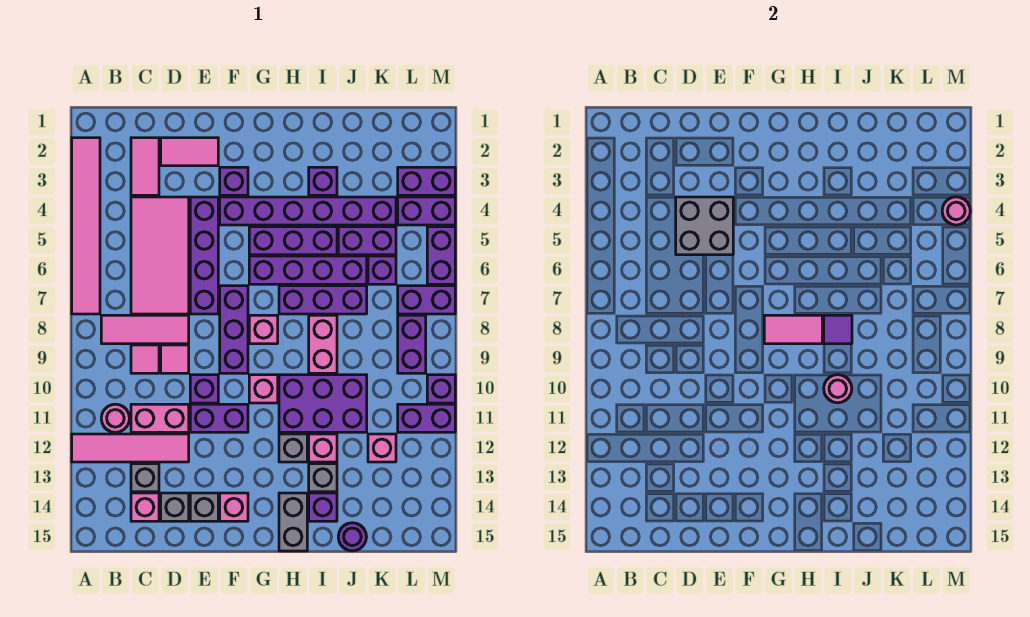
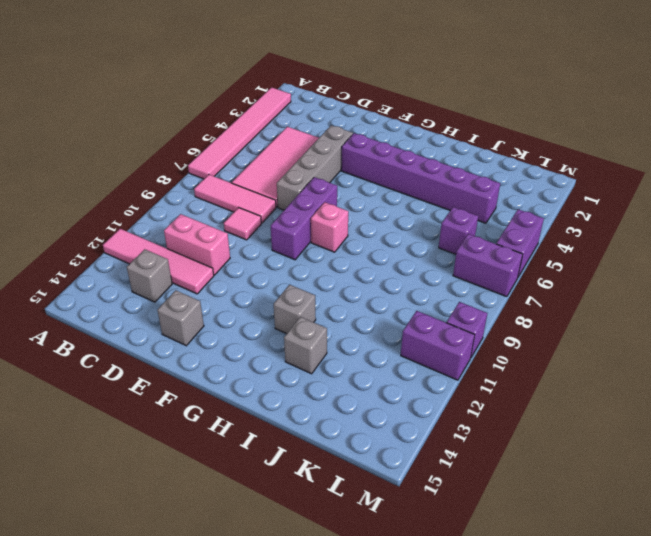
grey 1x4 brick [277,125,353,210] -> purple 1x4 brick [190,197,218,314]
none -> pink 1x1 round brick [101,404,129,432]
none -> pink 1x2 tile [131,138,159,195]
none -> pink 1x1 tile [131,345,159,373]
none -> pink 1x1 brick [131,493,159,521]

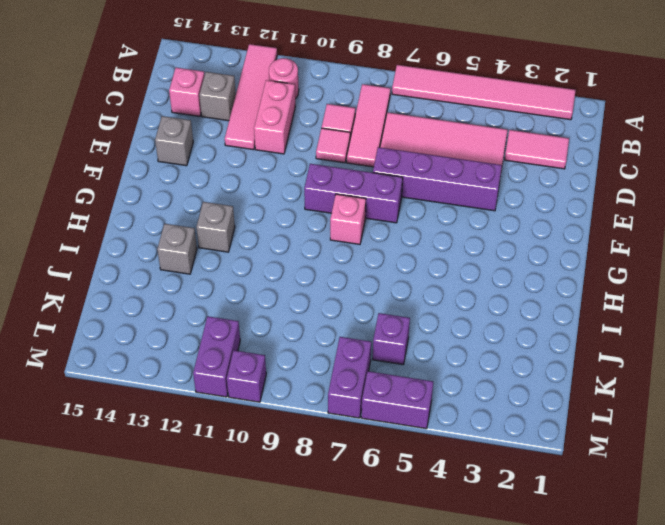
none -> pink 1x2 tile [161,138,218,166]
none -> grey 1x1 brick [161,493,189,521]
none -> purple 1x1 brick [190,375,218,403]
none -> purple 1x2 brick [190,404,248,432]

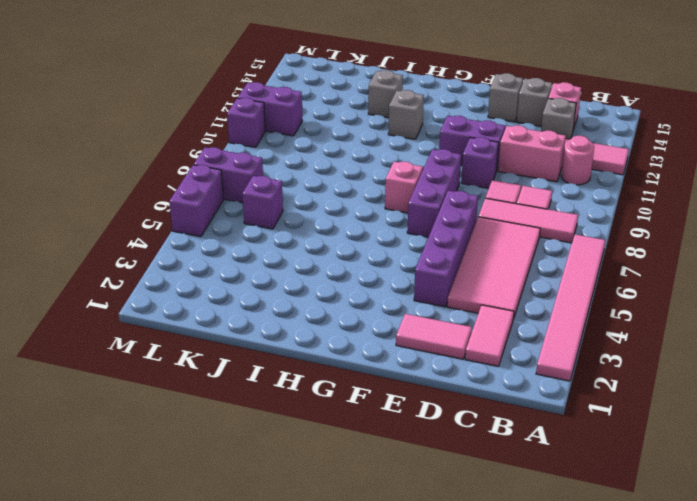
none -> purple 1x1 brick [220,167,248,195]
none -> purple 1x6 brick [220,197,396,225]
none -> pink 1x1 brick [220,493,248,521]
none -> purple 1x3 brick [249,227,337,255]

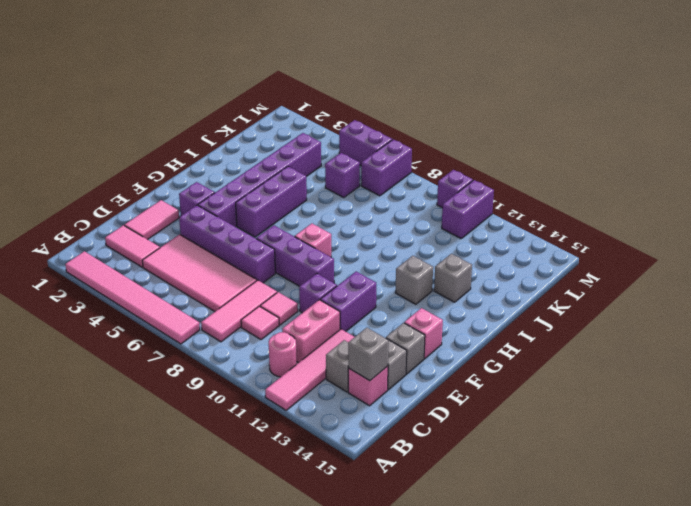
grey 1x1 brick [348,328,389,381] -> none
none -> purple 1x4 brick [249,256,367,284]
none -> pink 1x1 brick [249,375,278,403]
none -> purple 1x3 brick [279,286,367,314]
none -> purple 2x3 brick [279,375,367,432]

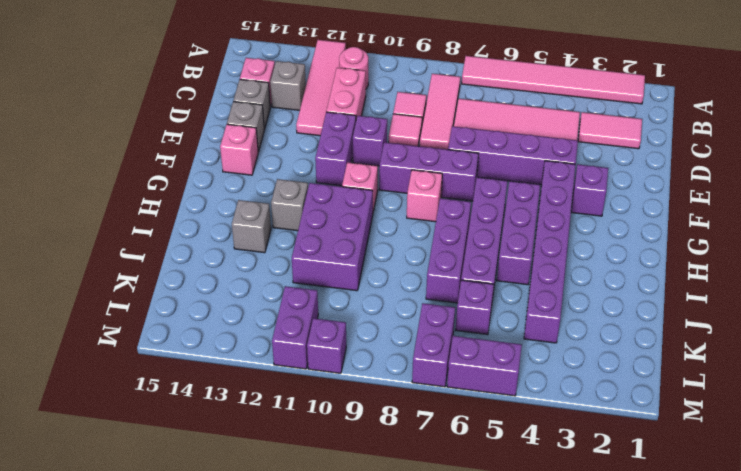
none -> pink 1x2 tile [161,138,218,166]
none -> grey 1x2 brick [279,493,307,551]
none -> purple 1x1 brick [309,167,337,195]
none -> pink 1x2 brick [309,315,337,373]

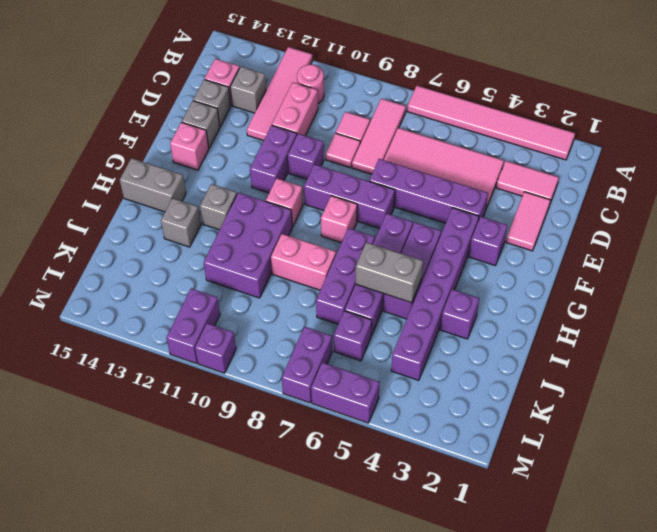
grey 1x2 brick [356,242,423,303] -> none
none -> pink 1x1 brick [309,434,337,462]
none -> purple 1x1 brick [309,493,337,521]
none -> purple 1x2 brick [338,227,396,255]
none -> purple 1x1 round brick [338,523,366,551]

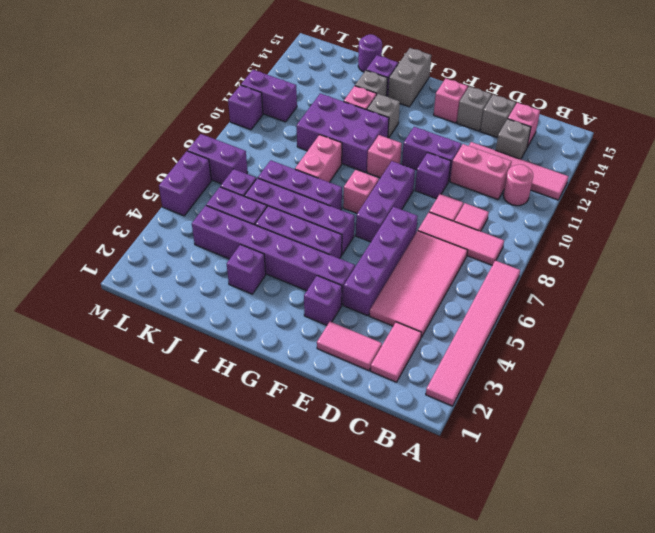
none -> pink 1x1 brick [368,434,396,462]
none -> purple 1x2 brick [398,167,455,195]
none -> purple 1x2 brick [398,197,455,225]
none -> purple 1x2 brick [398,315,426,373]

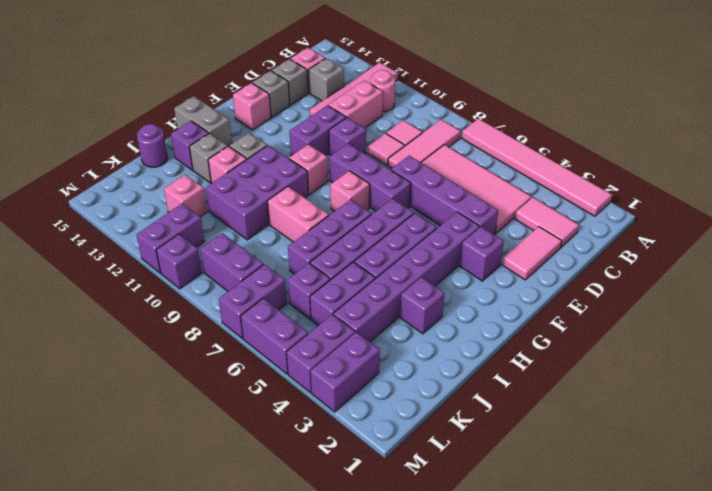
none -> grey 2x2 brick [676,197,733,255]
none -> pink 1x2 tile [764,315,822,344]
none -> purple 1x1 tile [824,315,852,344]
none -> pink 1x1 round brick [824,375,852,403]

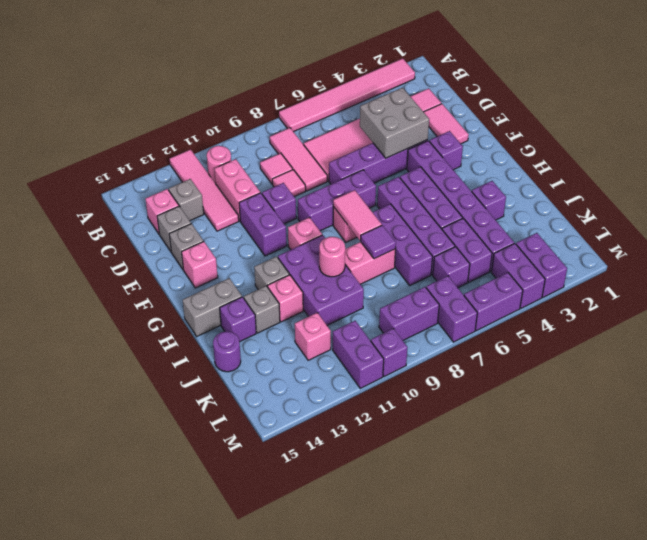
none -> pink 1x1 round brick [942,197,970,225]

